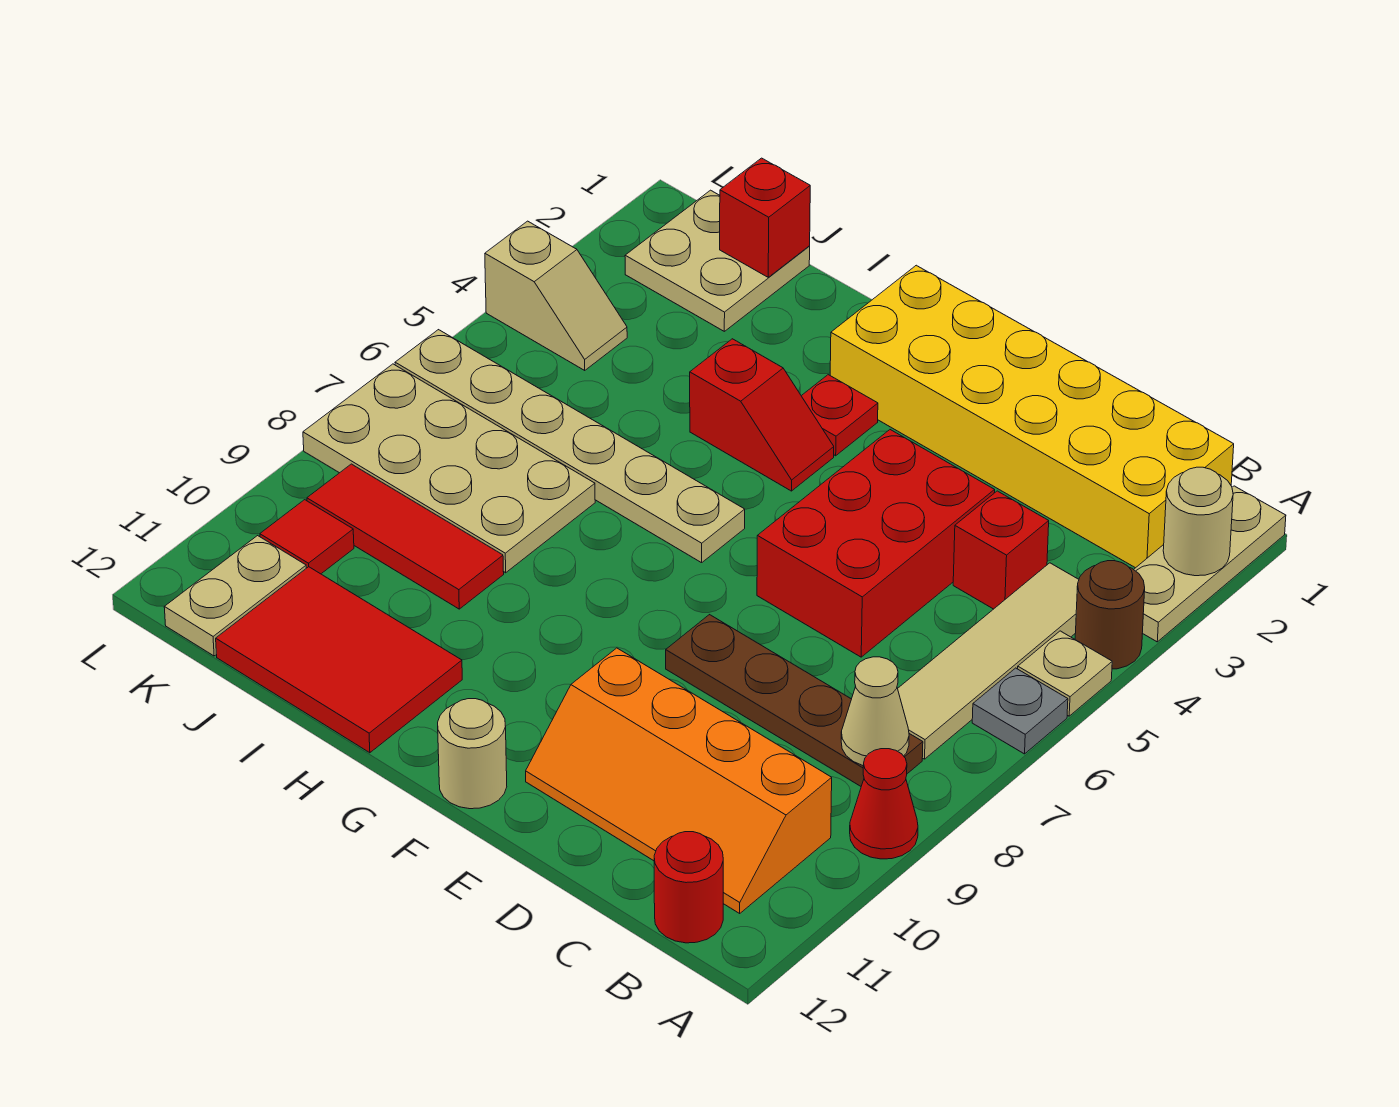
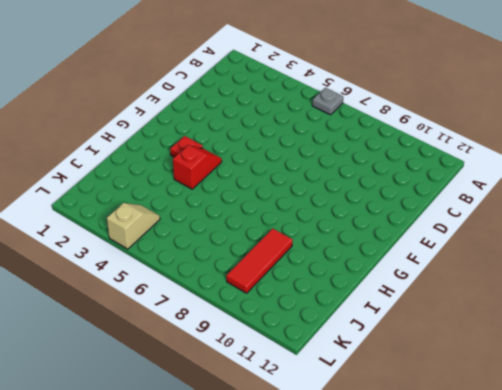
none -> tan 1x3 plate [1134,486,1286,642]
none -> brown 1x1 round brick [1075,561,1145,669]
none -> tan 1x1 plate [1018,631,1112,716]

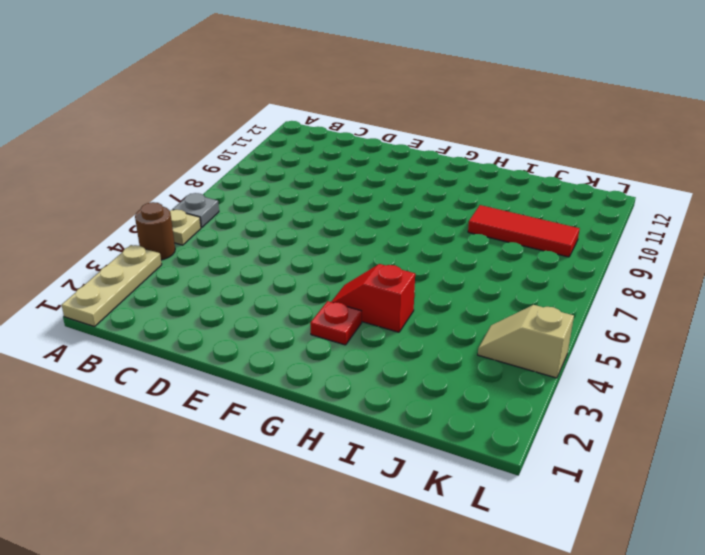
none -> red 1x1 cone [850,749,918,859]
none -> yellow 2x6 brick [830,265,1234,568]
none -> tan 1x4 tile [898,563,1079,759]

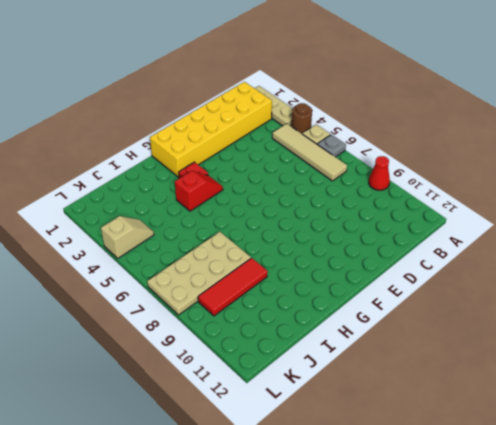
none -> brown 1x4 plate [666,615,923,786]
none -> orange 2x4 slope [526,648,832,913]
none -> red 1x1 round brick [654,832,723,943]

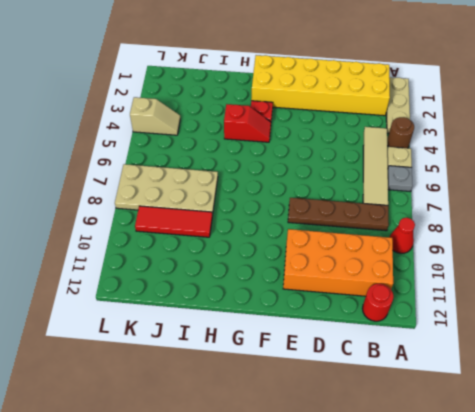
orange 2x4 brick [283,229,393,296] -> orange 2x4 slope [526,648,832,913]
none -> red 1x1 brick [953,491,1049,609]
none -> red 2x3 brick [757,430,995,657]
none -> tan 1x1 round brick [438,699,507,809]

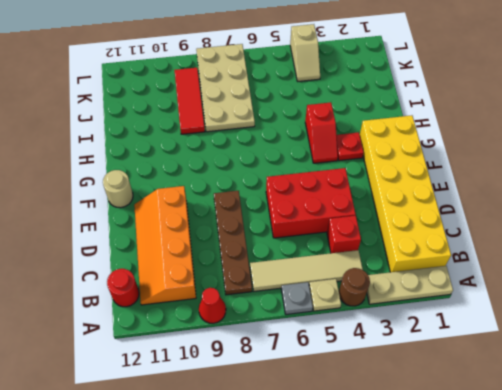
none -> tan 1x6 plate [395,330,745,563]
none -> red 2x3 tile [216,567,462,753]
none -> tan 2x2 plate [625,190,810,331]

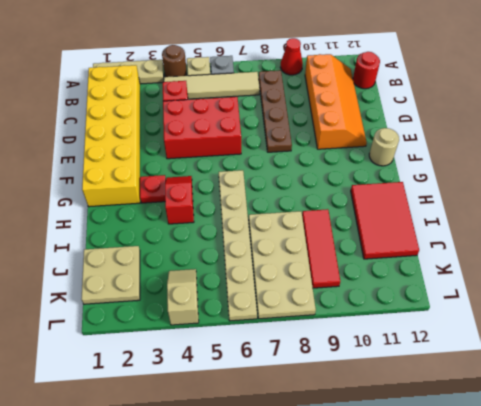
none -> red 1x1 tile [260,500,354,574]
none -> tan 1x2 plate [164,536,306,656]
none -> tan 1x1 round brick [1163,467,1233,576]

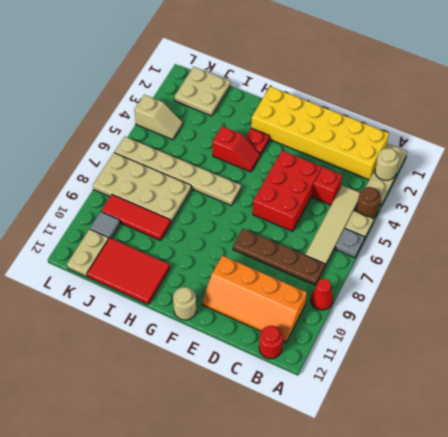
grey 1x1 tile [90,212,120,238] -> red 1x1 tile [260,500,354,574]
none -> tan 1x1 cone [841,657,909,766]
none -> red 1x1 brick [720,158,810,277]

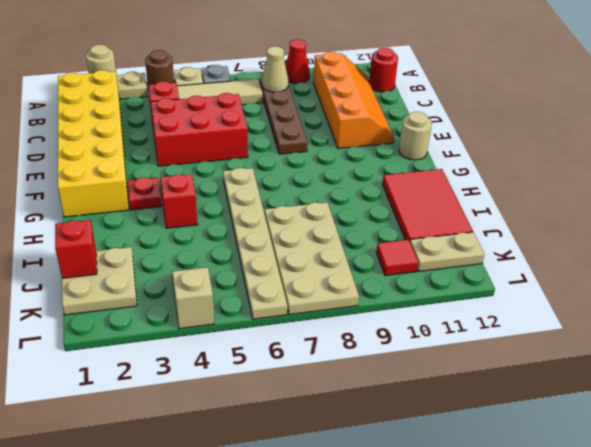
none -> red 1x3 tile [307,464,504,609]

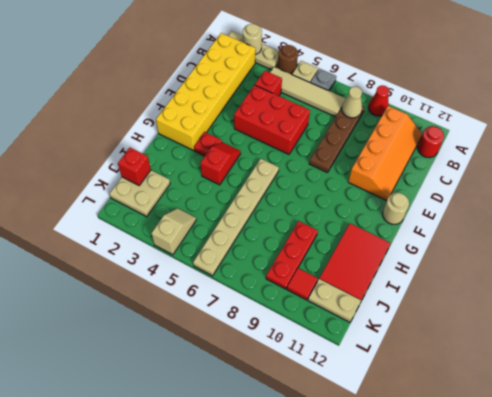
red 1x3 plate [266,221,318,289] -> red 1x3 tile [307,464,504,609]
none -> tan 2x4 plate [303,364,595,573]

